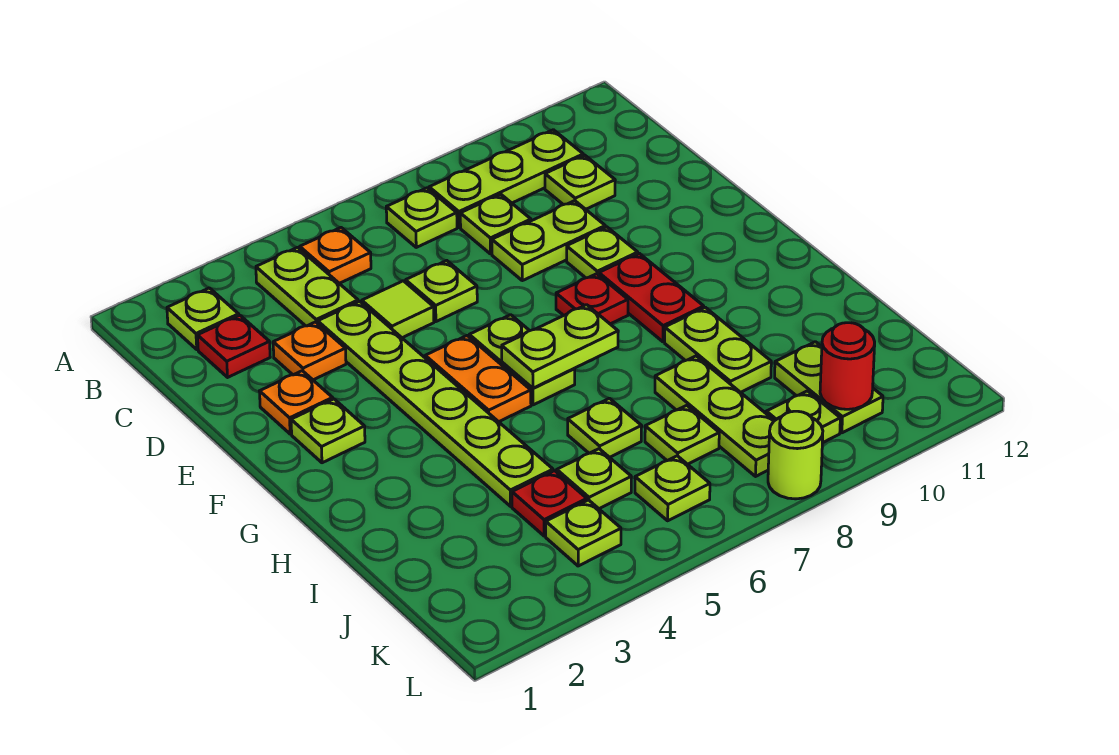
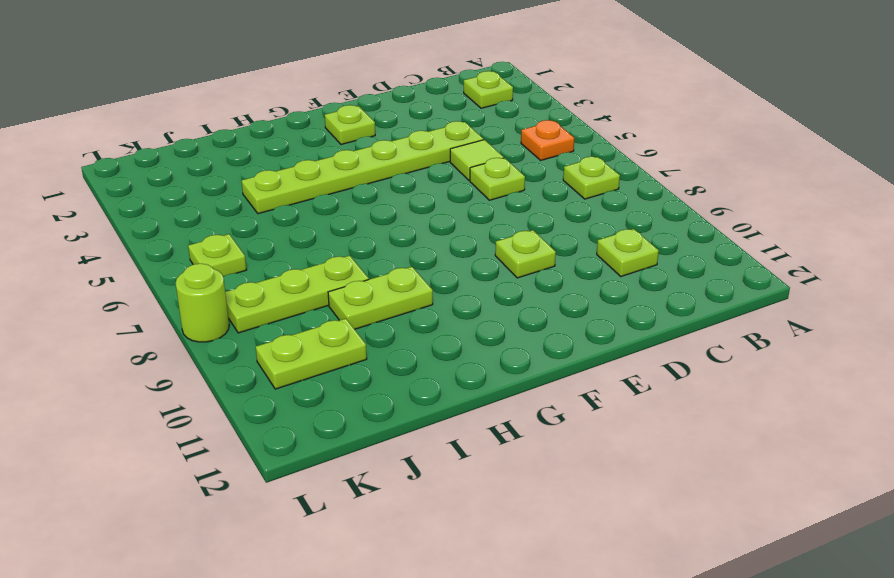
none -> lime 1x2 plate [256,248,359,326]
none -> lime 1x3 plate [429,130,583,228]
none -> red 1x1 plate [197,315,270,377]
none -> lime 1x1 plate [460,194,531,254]

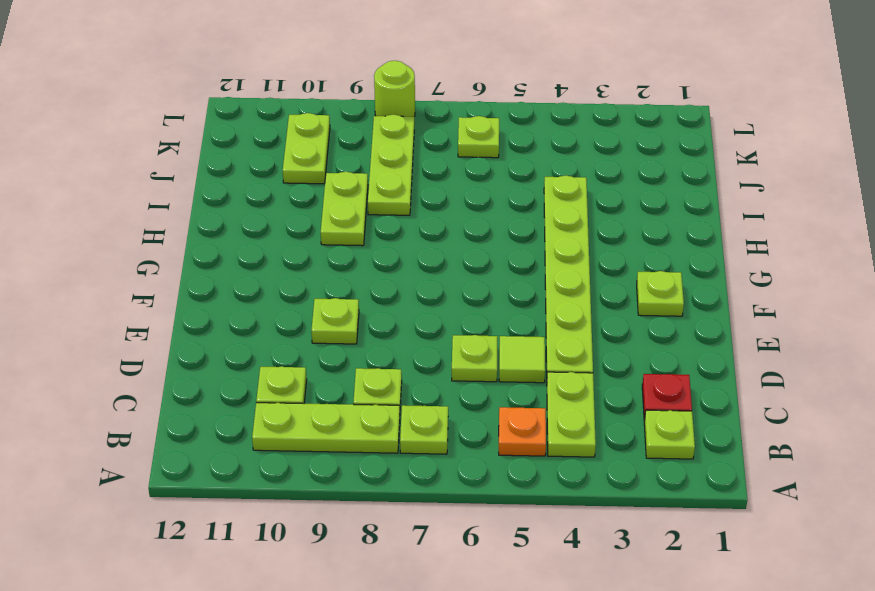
none -> orange 1x1 plate [273,322,346,380]
none -> lime 1x2 plate [492,201,605,281]
none -> orange 1x1 plate [260,371,333,434]
none -> orange 1x2 plate [425,336,531,422]

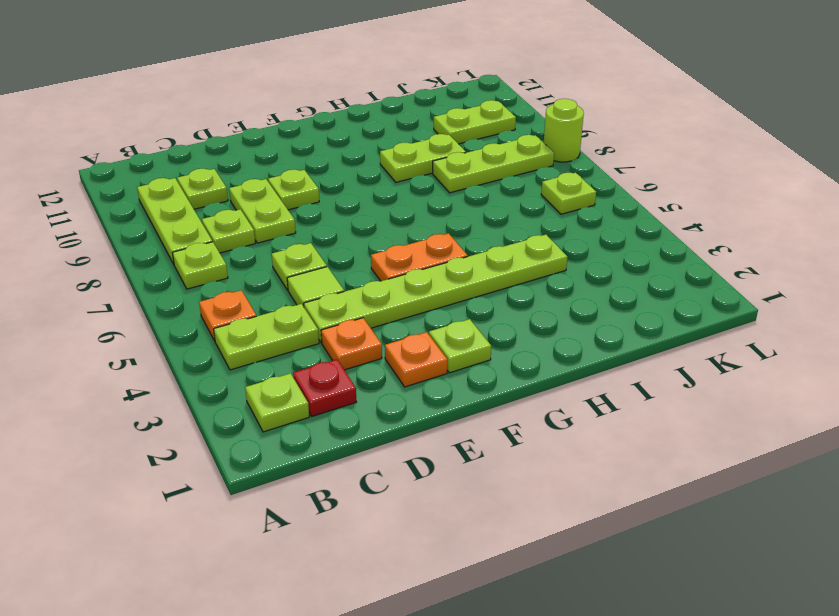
none -> lime 1x2 plate [469,315,575,405]
none -> red 1x1 plate [556,274,628,324]
none -> red 1x2 plate [599,253,704,342]
none -> lime 1x1 plate [568,398,642,457]

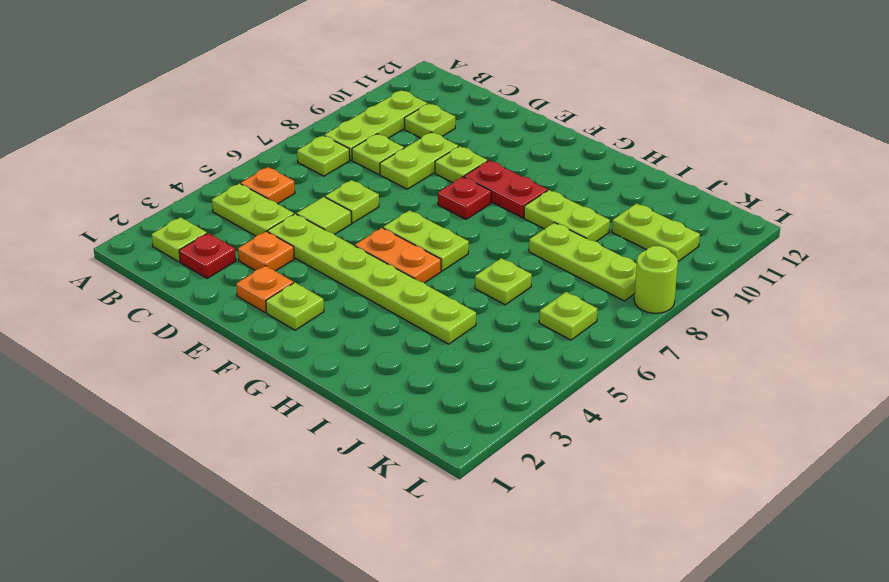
none -> red 1x1 plate [512,471,587,536]
none -> lime 1x1 plate [557,449,631,509]
none -> lime 1x1 plate [645,405,719,464]
none -> lime 1x1 plate [546,500,621,566]

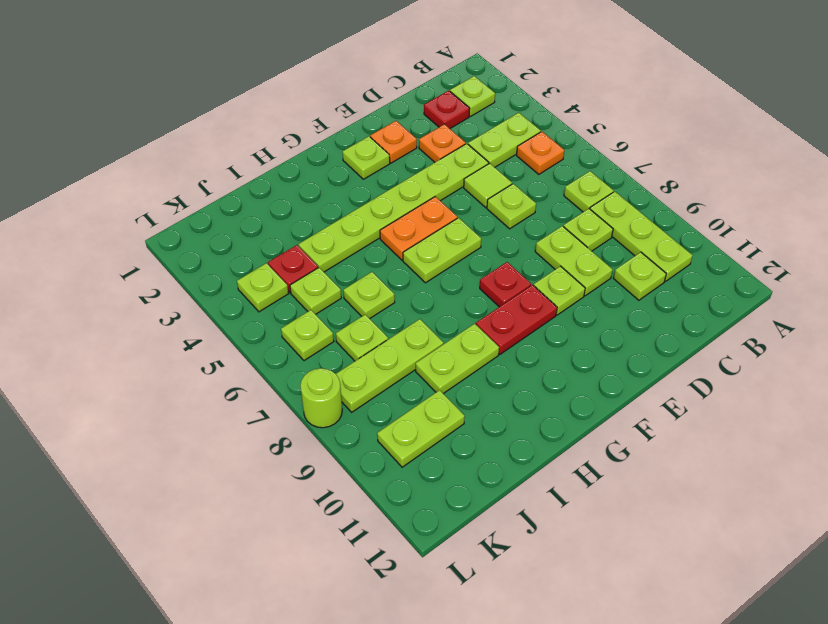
none -> lime 1x1 plate [766,391,840,443]
none -> lime 1x2 plate [502,305,618,388]
none -> red 1x1 round brick [820,323,875,409]

